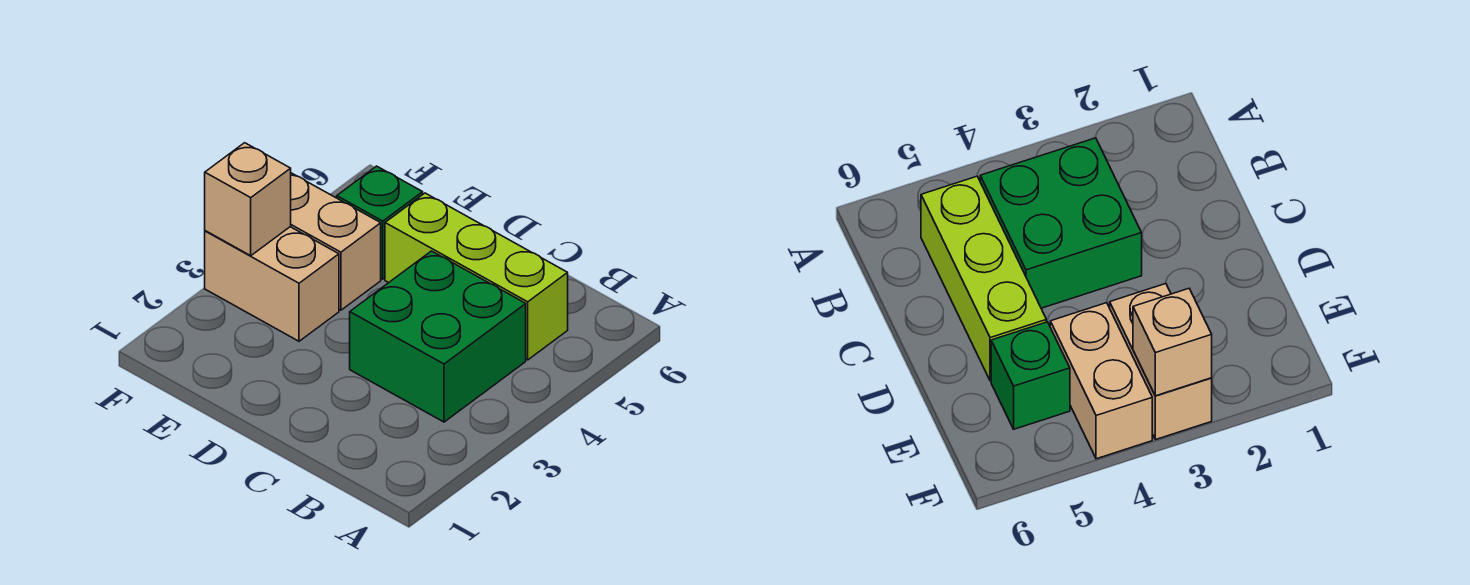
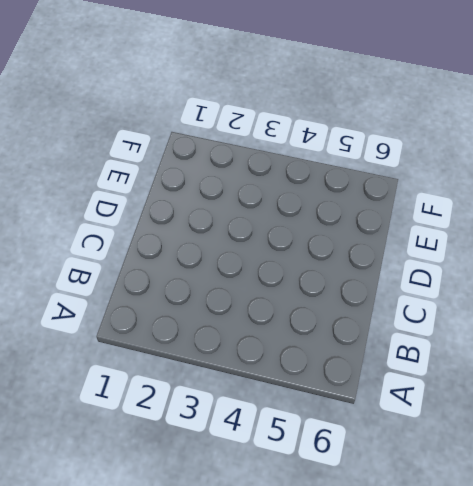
none -> green 2x2 brick [350,251,526,422]
none -> lime 1x3 brick [385,193,568,360]

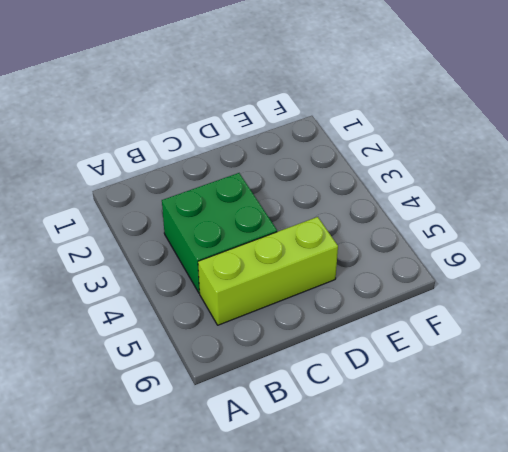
none -> tan 1x2 brick [205,227,339,341]
none -> tan 1x2 brick [290,173,381,310]

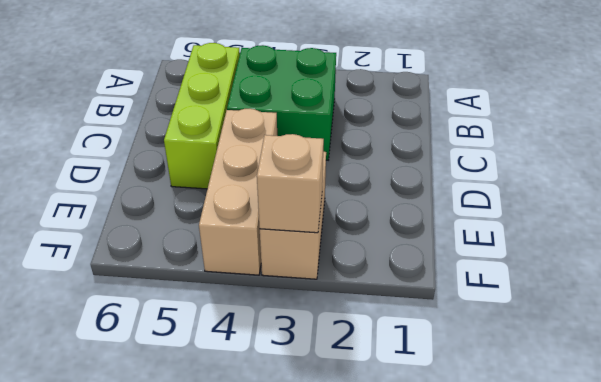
tan 1x3 brick [199,109,277,275] -> tan 1x2 brick [290,173,381,310]
none -> green 1x1 brick [337,166,423,279]

